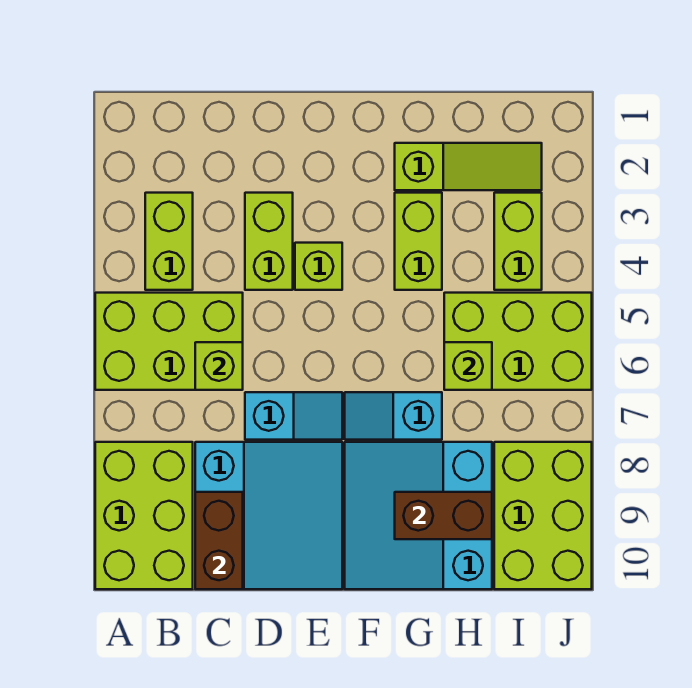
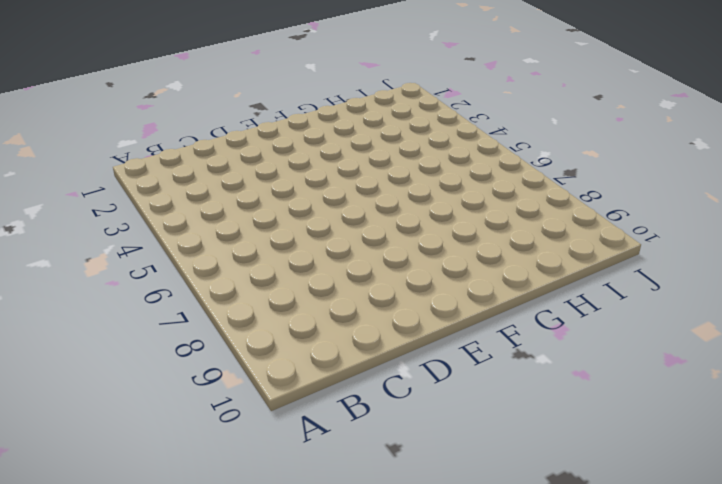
none -> lime 2x3 brick [95,293,243,390]
none -> lime 2x3 brick [95,442,193,589]
none -> lime 1x2 brick [145,193,193,290]

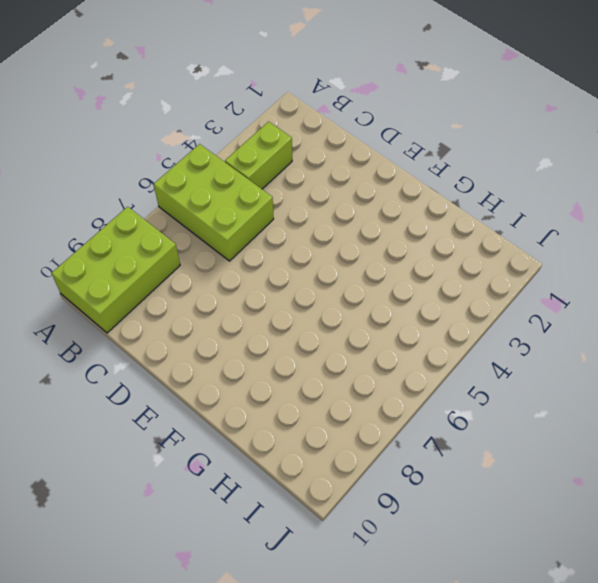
none -> cyan 3x3 slope [195,442,342,589]
none -> lime 1x2 brick [245,193,293,290]
none -> cyan 1x2 slope [245,392,342,440]

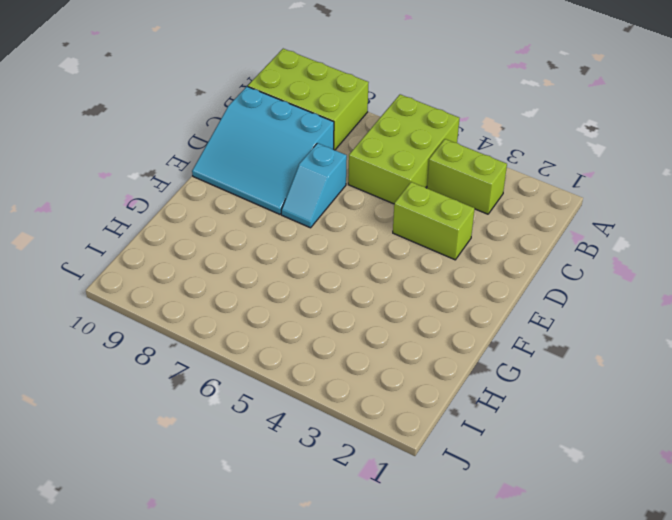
none -> lime 1x1 brick [295,243,342,290]
none -> cyan 1x2 slope [345,392,442,440]
none -> cyan 3x3 slope [345,442,492,589]

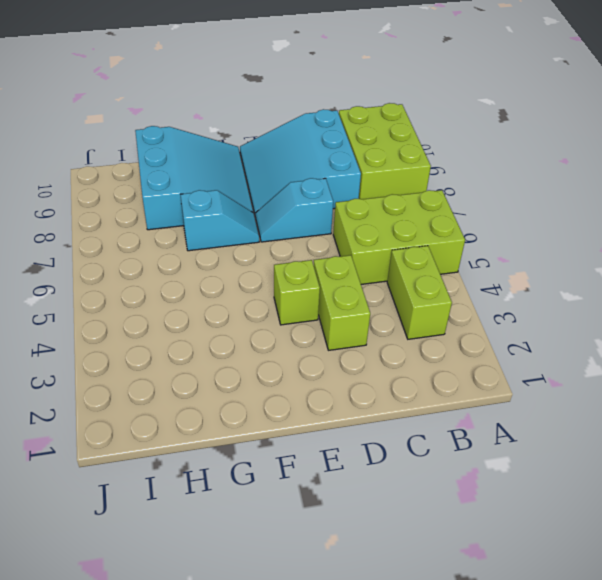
none -> lime 1x3 slope [395,143,542,190]
none -> lime 1x2 brick [395,193,442,290]
none -> lime 2x3 brick [444,293,592,390]

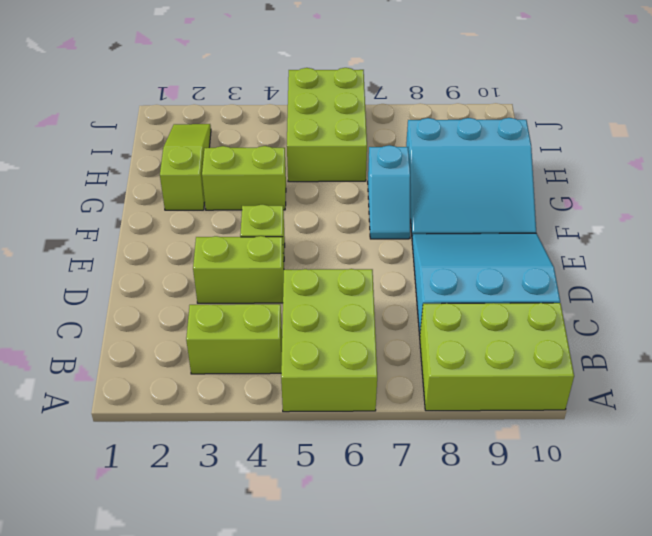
none -> cyan 1x2 slope [245,392,342,440]
none -> lime 1x2 brick [494,193,542,290]
none -> lime 2x3 brick [494,442,592,589]

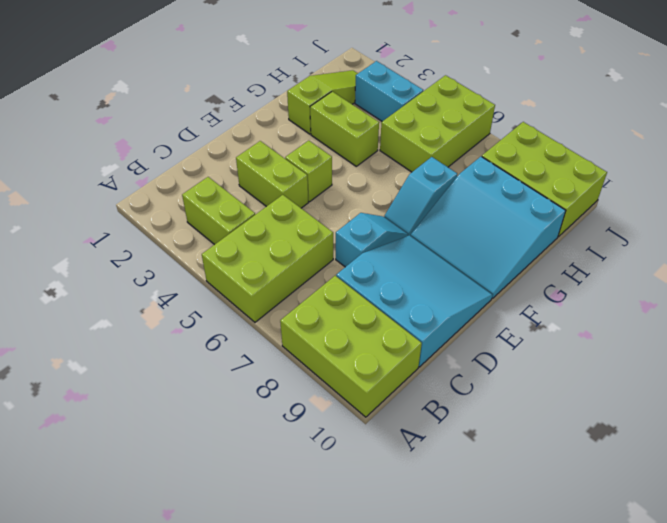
cyan 1x2 brick [355,61,423,121] -> lime 1x2 brick [494,193,542,290]
none -> lime 1x1 brick [195,342,243,390]
none -> brown 1x2 brick [195,492,243,589]
none -> brown 1x2 brick [395,492,492,539]

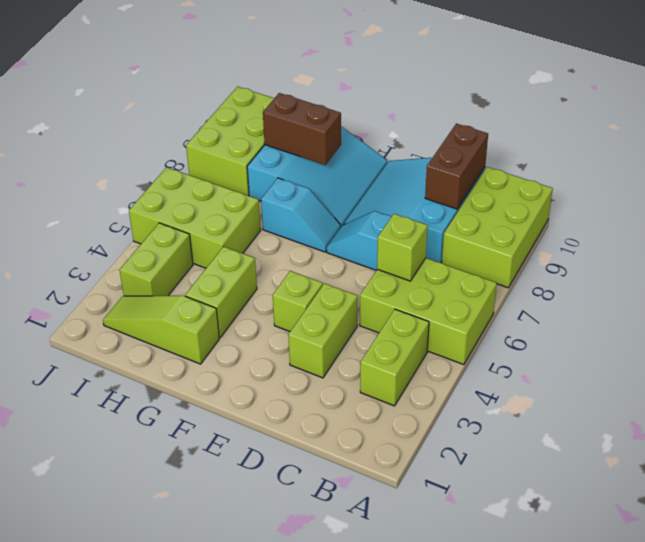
none -> lime 1x1 brick [444,342,492,390]

